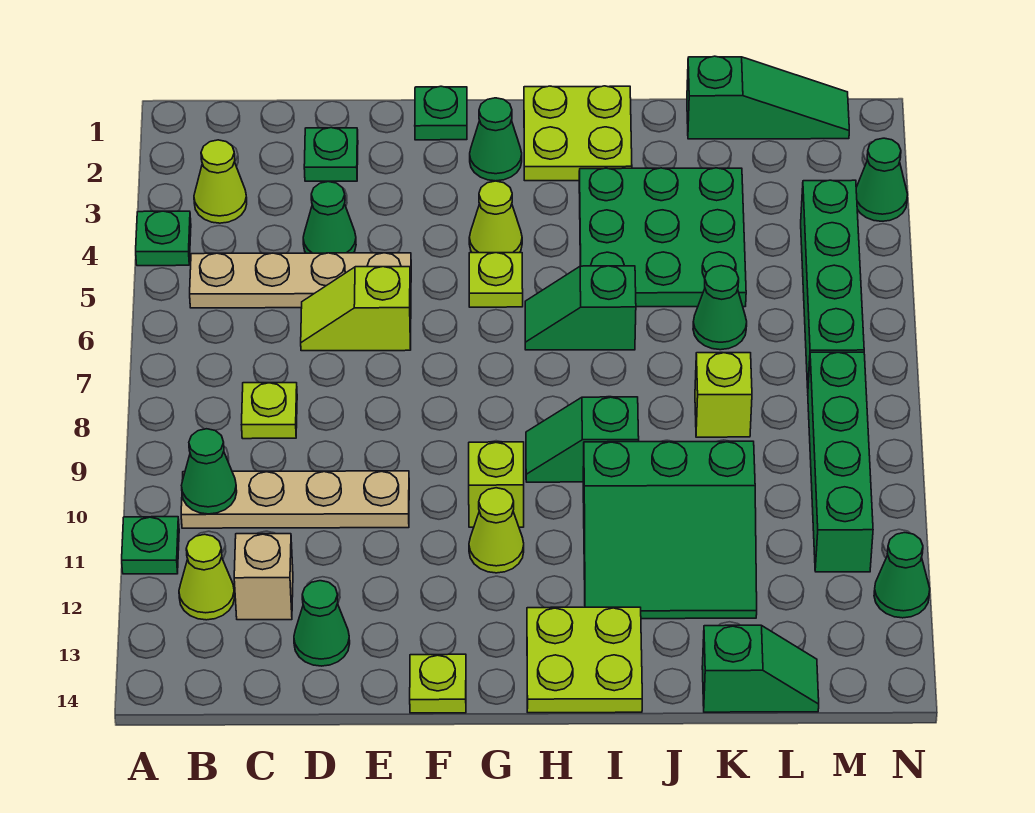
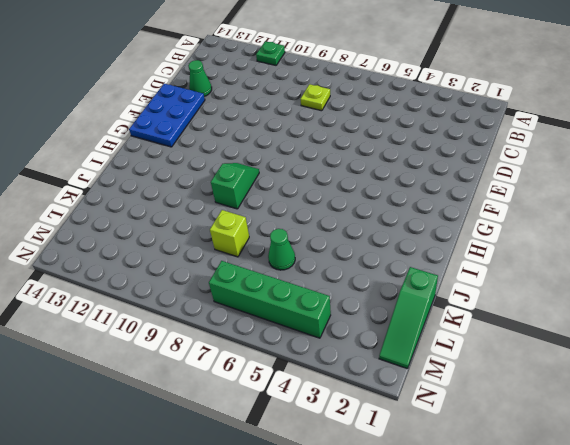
blue 2x3 plate [129,84,205,147] -> lime 1x1 plate [410,654,466,713]
none -> green 1x1 plate [136,211,191,266]
none -> lime 1x1 cone [194,140,247,223]
none -> tan 1x4 plate [190,253,411,308]
none -> tan 1x4 plate [181,471,409,528]

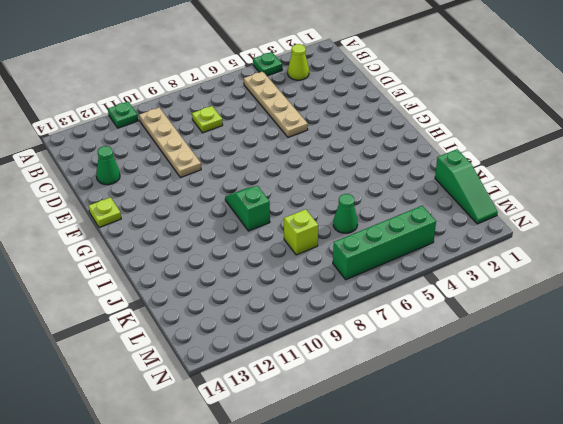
none -> lime 1x1 cone [179,534,235,620]
none -> tan 1x1 brick [234,534,293,620]
none -> green 1x1 plate [304,128,358,181]
none -> green 1x1 cone [303,182,356,253]

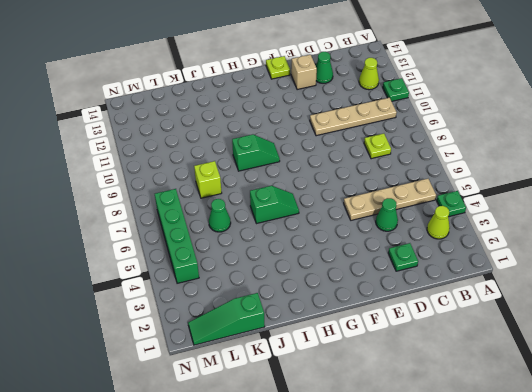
tan 1x1 brick [291,55,317,90] -> tan 1x1 brick moved to [234,534,293,620]
none -> lime 1x2 slope [301,266,411,351]
none -> green 1x1 plate [415,86,467,140]
none -> green 1x1 cone [470,98,522,181]
none -> lime 1x1 cone [469,181,522,253]

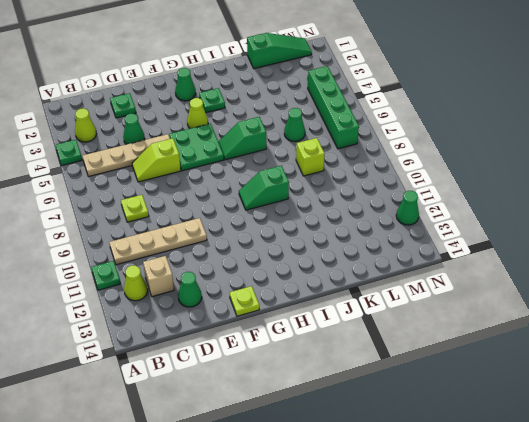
green 2x2 plate [169,124,224,171] -> lime 1x1 plate [469,253,523,307]
green 1x1 plate [199,88,225,113] -> green 1x1 plate moved to [415,86,467,140]
none -> lime 1x1 brick [469,442,524,527]
none -> lime 1x1 cone [469,488,524,573]
none -> lime 2x2 plate [524,86,632,181]
none -> lime 2x2 plate [527,607,642,713]

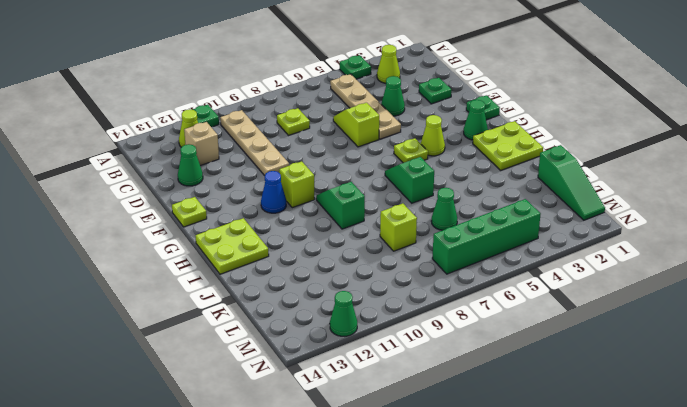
blue 1x1 cone [261,171,286,213] -> lime 1x1 cone [469,488,524,573]
none -> green 3x3 plate [579,168,746,307]
none -> green 3x3 slope [583,441,757,619]
none -> green 1x2 slope [702,625,819,712]
none -> green 1x4 brick [808,352,873,572]

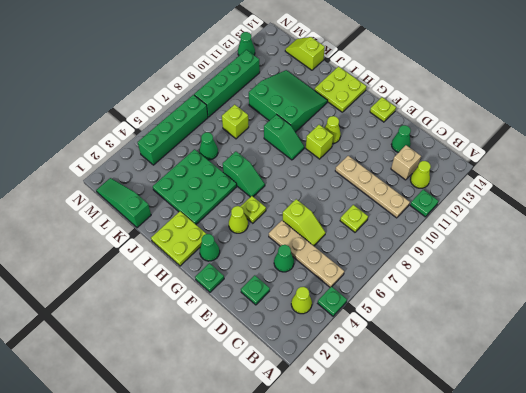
lime 1x2 slope [285,37,325,70] -> green 1x2 slope [702,625,819,712]
none -> green 1x1 cone [856,138,908,221]
none -> green 1x1 cone [182,429,237,514]

